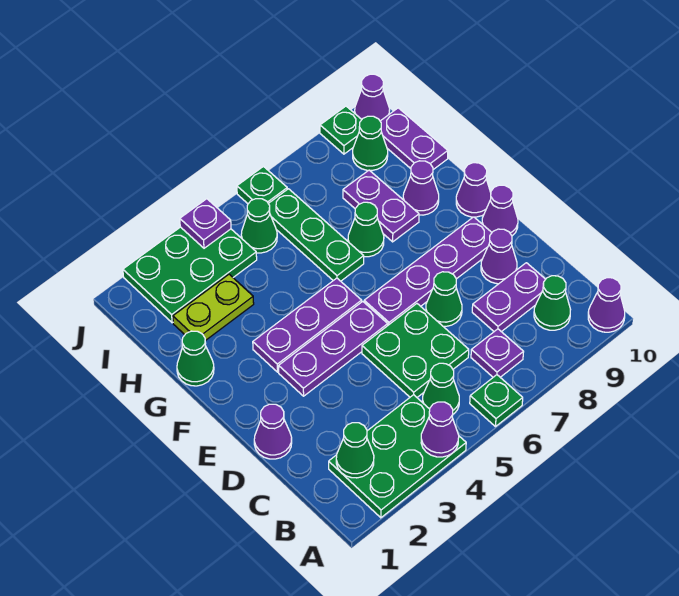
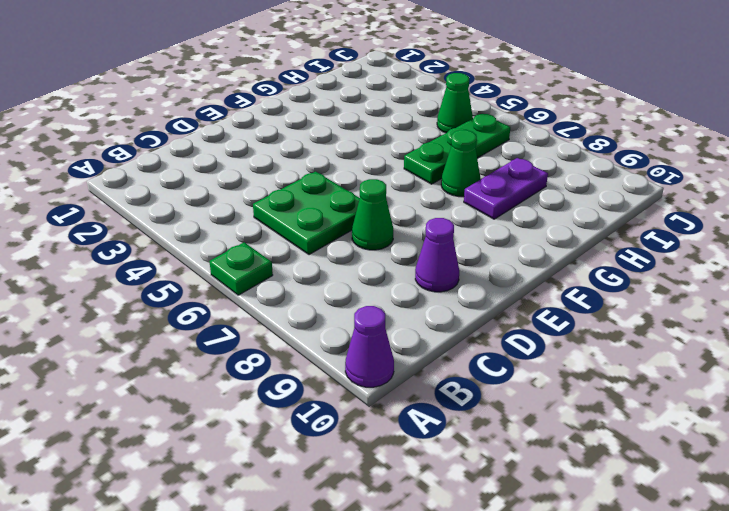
none -> green 2x3 plate [329,395,466,518]
none -> green 1x1 cone [423,363,459,414]
none -> purple 1x1 plate [471,329,523,377]
none -> green 1x1 cone [534,276,571,330]

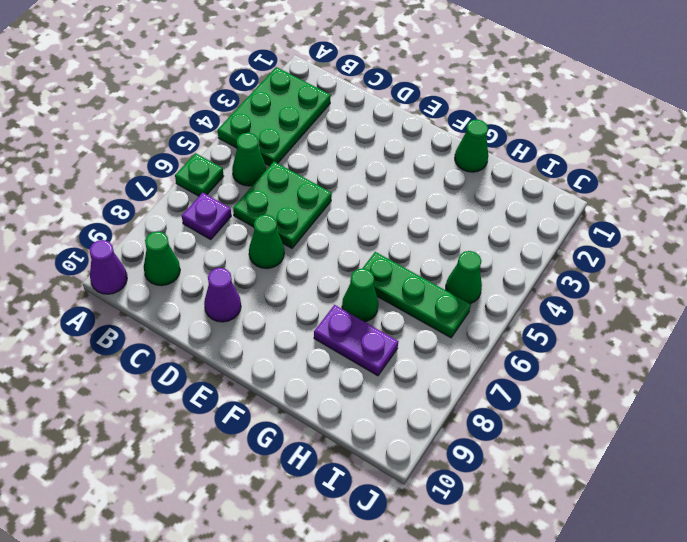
none -> purple 1x2 plate [472,263,546,332]
none -> purple 1x1 cone [254,404,292,459]
none -> purple 1x3 plate [279,301,388,396]
none -> purple 1x4 plate [364,217,492,325]

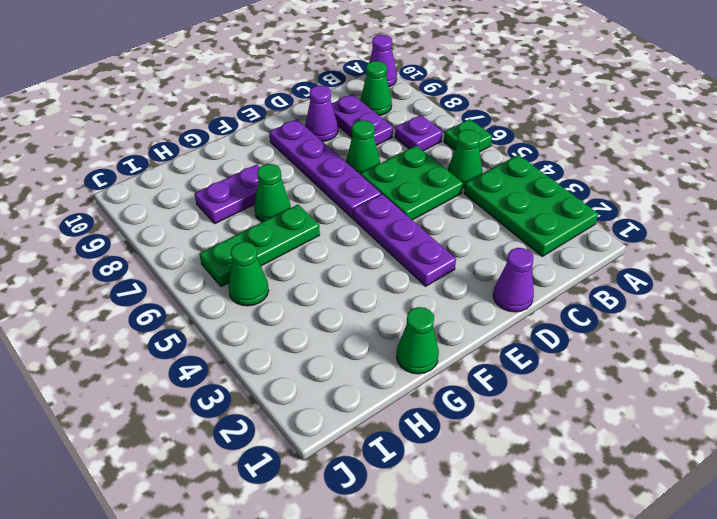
none -> purple 1x1 cone [482,185,518,236]
none -> purple 1x3 plate [253,278,362,372]
none -> purple 1x1 cone [456,163,491,217]
none -> purple 1x1 cone [403,161,439,215]

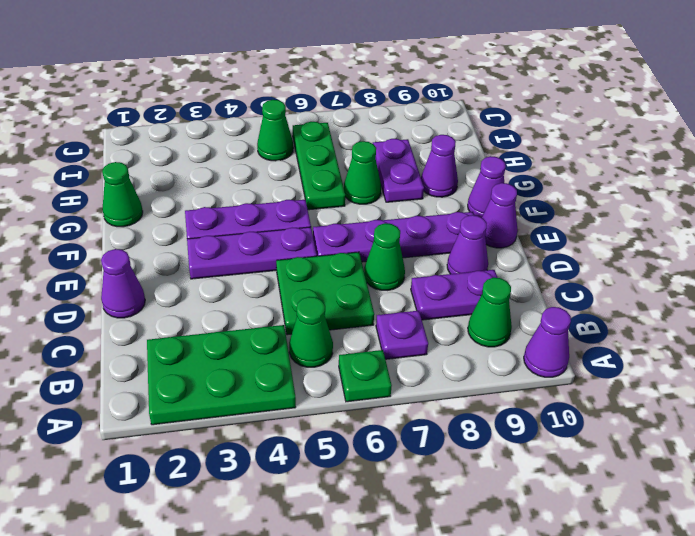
none -> lime 1x2 plate [173,274,254,341]
none -> purple 1x2 plate [380,108,448,170]
none -> green 2x3 plate [123,227,257,323]
none -> green 1x1 cone [353,116,388,170]

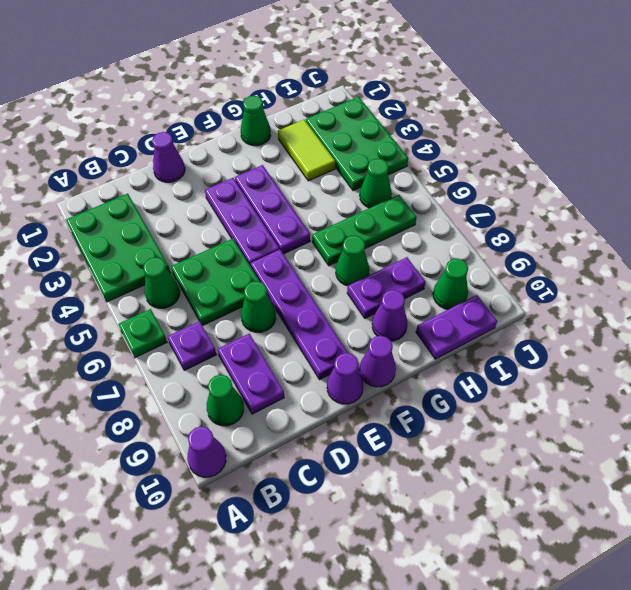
lime 1x2 tile [278,120,335,181] -> lime 1x2 plate [173,274,254,341]
none -> purple 1x1 cone [481,229,517,284]
none -> green 1x1 plate [237,167,287,204]
none -> green 1x1 plate [320,106,362,154]
none -> purple 1x1 cone [355,74,390,121]

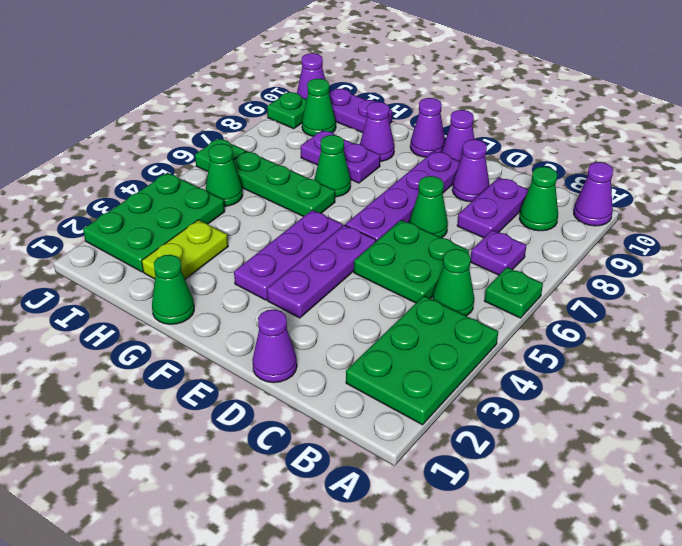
none -> purple 1x1 cone [421,402,459,457]
none -> green 1x1 cone [336,423,374,478]
none -> purple 1x1 plate [180,199,231,248]

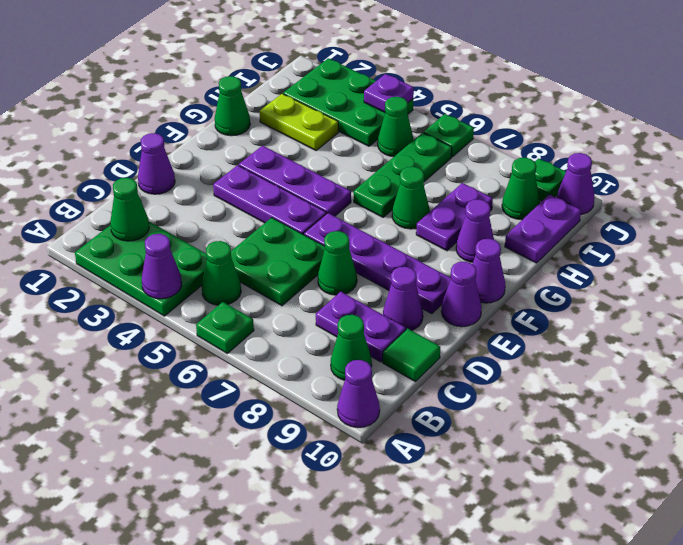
green 1x1 tile [383,328,440,382] -> none
none -> purple 1x1 plate [471,329,523,377]

